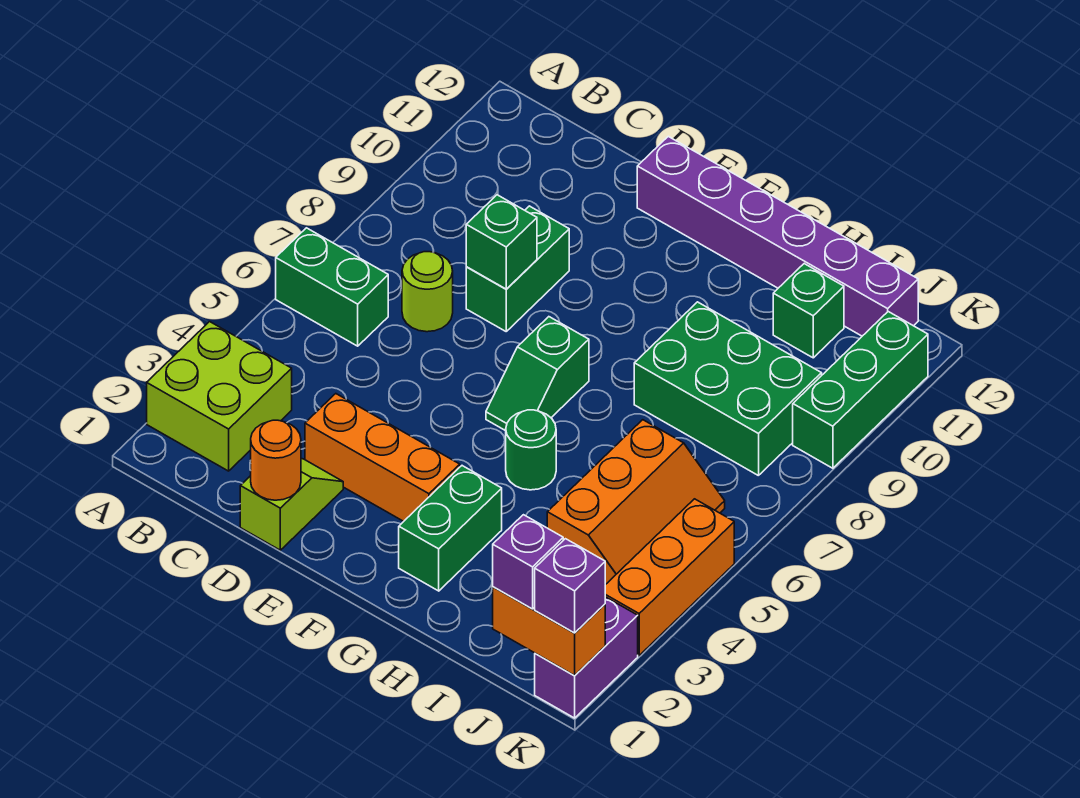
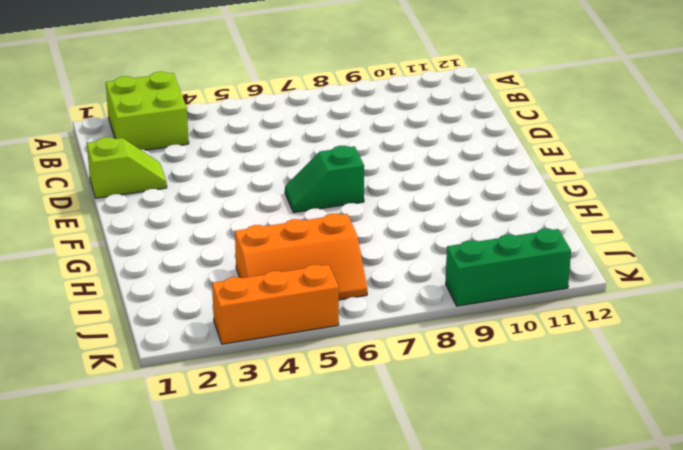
none -> green 1x2 brick [276,228,388,346]
none -> lime 1x1 round brick [402,252,453,332]
none -> orange 1x3 brick [305,394,460,521]

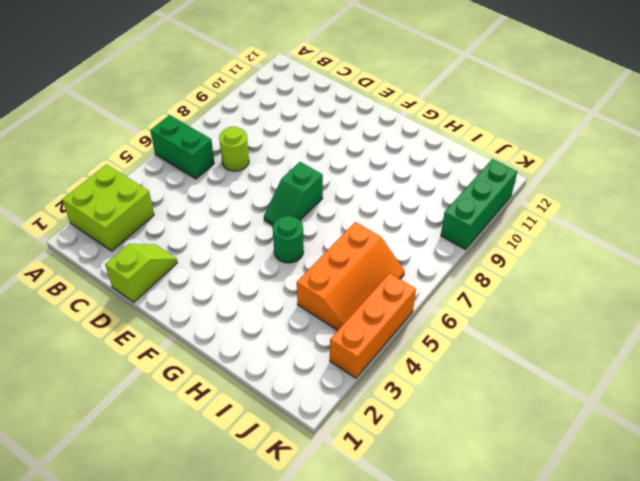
none -> orange 1x3 brick [305,394,460,521]
none -> green 1x2 brick [466,206,569,331]
none -> purple 1x6 brick [637,136,918,336]

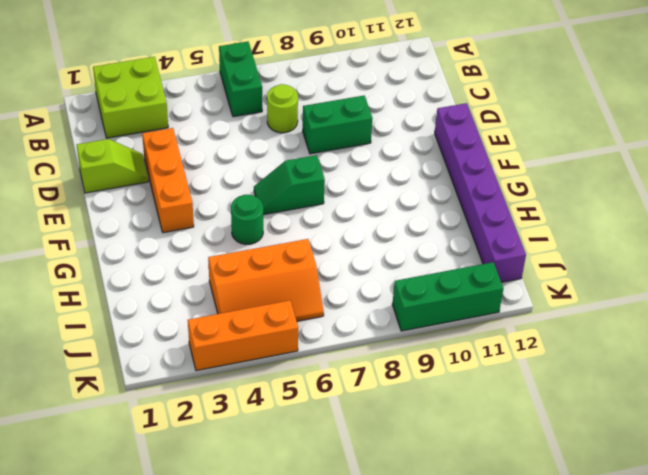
none -> green 1x2 brick [399,466,502,591]
none -> green 2x3 brick [634,302,822,476]
none -> green 1x1 brick [773,264,844,358]

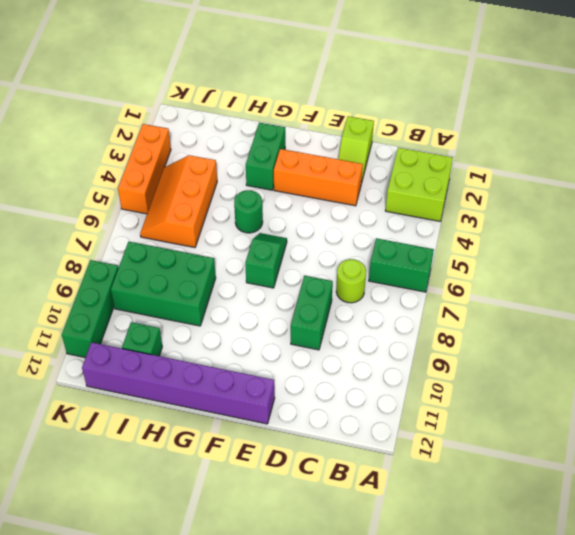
none -> purple 1x2 brick [535,597,638,718]
none -> orange 1x1 round brick [251,420,301,500]
none -> green 1x1 brick [466,195,537,289]

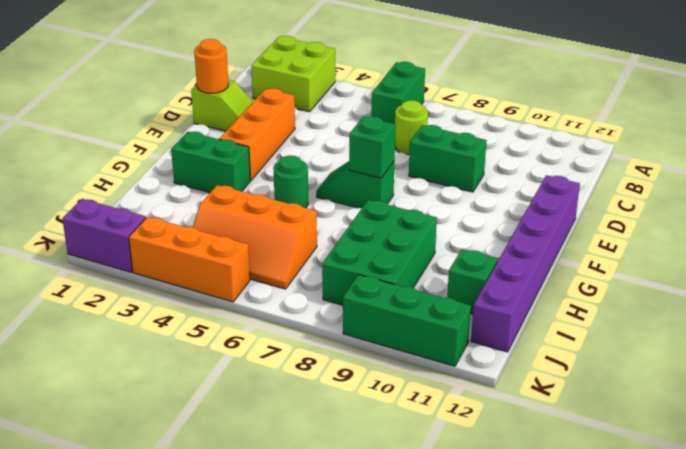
green 1x1 brick [349,116,395,178] -> green 1x1 brick moved to [466,195,537,289]
none -> orange 1x2 brick [493,587,605,675]
none -> purple 1x1 brick [493,515,563,609]
none -> purple 1x1 brick [535,539,605,633]

